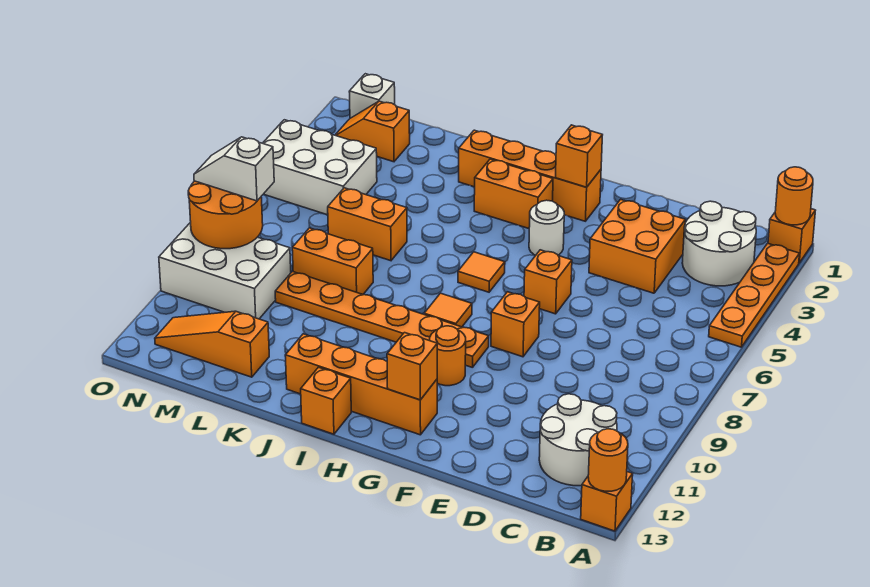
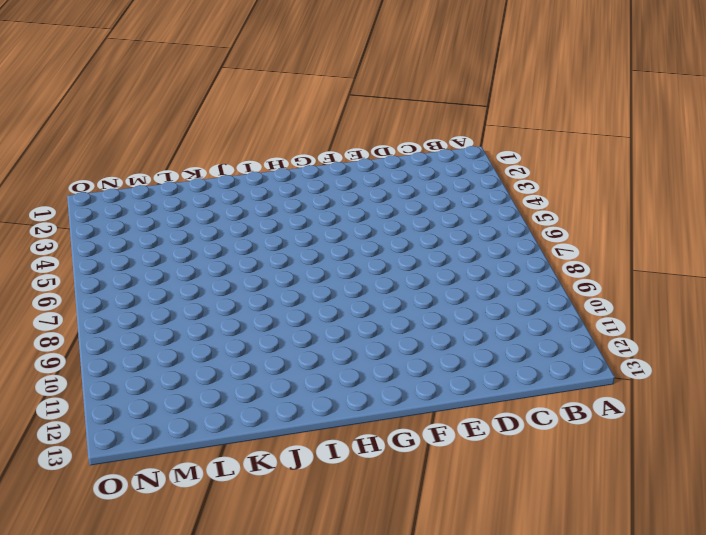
none -> orange 1x1 brick [768,209,815,263]
none -> orange 1x4 plate [709,243,800,347]
none -> orange 1x1 brick [581,472,633,531]
none -> white 2x2 round brick [682,201,756,286]

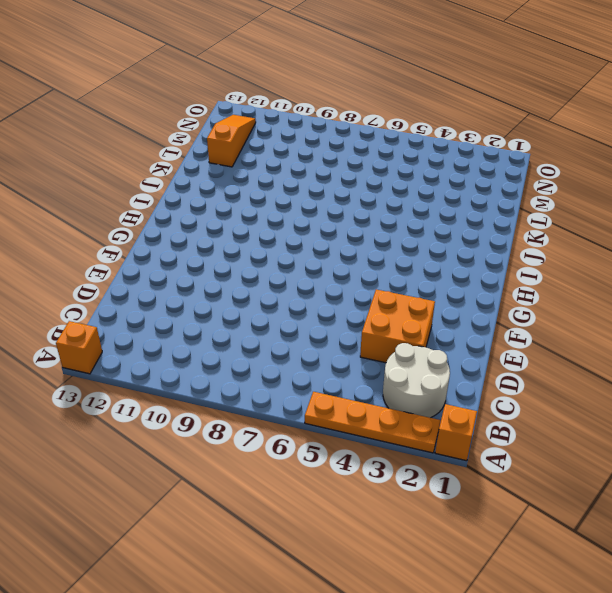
none -> white 2x2 round brick [539,394,617,486]
none -> orange 1x1 brick [524,250,572,314]
none -> orange 1x1 brick [491,292,540,357]
none -> orange 1x4 brick [459,130,601,221]

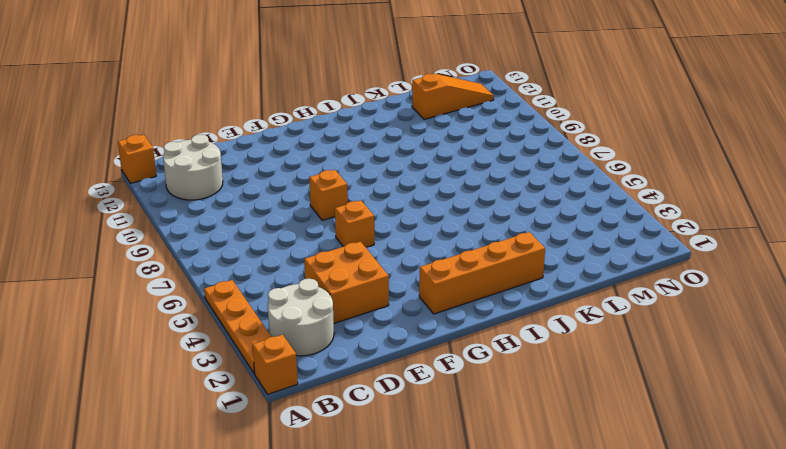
none -> white 1x1 round brick [529,200,564,255]
none -> orange 1x6 plate [275,272,489,368]
none -> orange 1x1 round brick [430,326,466,386]
none -> orange 1x4 brick [285,334,437,435]

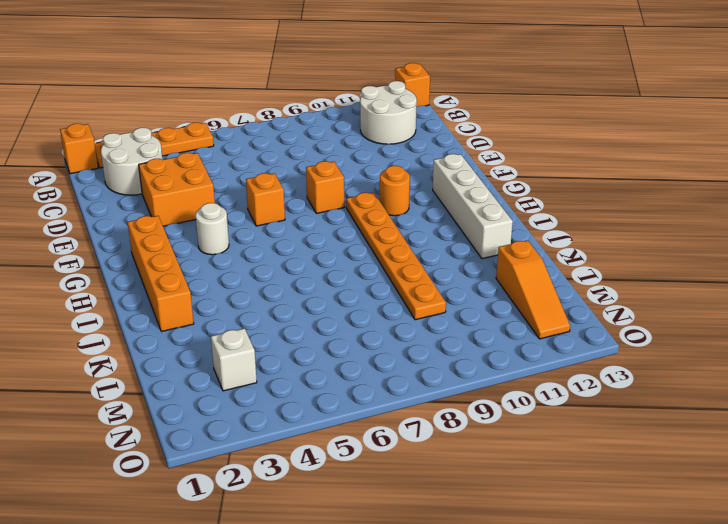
white 1x4 brick [433,154,513,259] -> orange 1x4 brick [285,334,437,435]
white 1x1 brick [211,328,257,391] -> white 1x1 brick moved to [349,74,395,118]
none -> orange 1x2 brick [474,159,553,228]
none -> orange 1x1 tile [458,252,505,292]
none -> orange 1x1 tile [424,293,472,327]
none -> orange 1x1 brick [301,367,351,434]

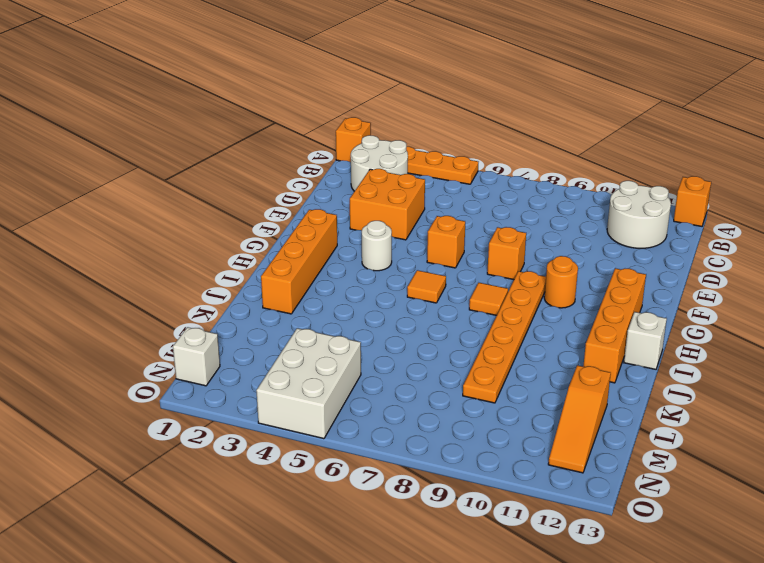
white 1x1 brick [624,312,667,369] -> orange 1x1 brick [301,367,351,434]
none -> orange 1x2 brick [474,159,553,228]
none -> orange 1x2 brick [328,188,407,261]
none -> orange 1x2 brick [292,228,373,294]
none -> orange 1x2 slope [335,101,410,162]

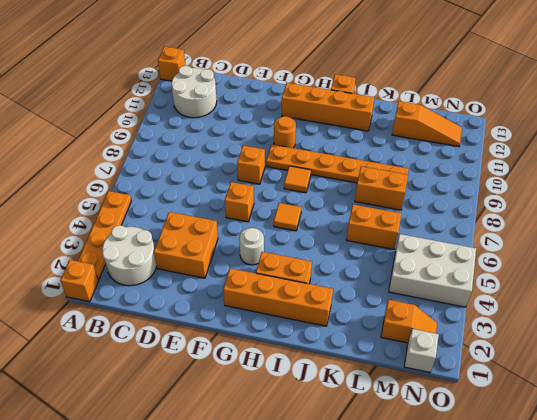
none -> white 2x3 brick [159,222,291,319]
none -> orange 1x1 round brick [775,167,813,225]
none -> orange 1x1 round brick [588,429,628,491]
none -> orange 1x1 brick [555,125,602,187]

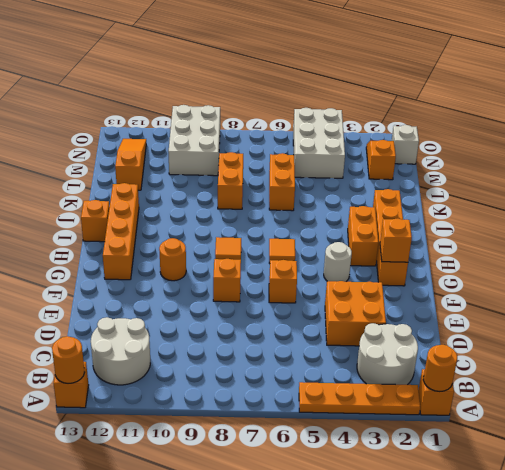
none -> orange 1x6 plate [275,272,489,368]
none -> orange 1x1 brick [387,333,437,400]
none -> orange 2x2 round brick [188,181,263,249]
none -> white 1x2 slope [194,137,274,201]

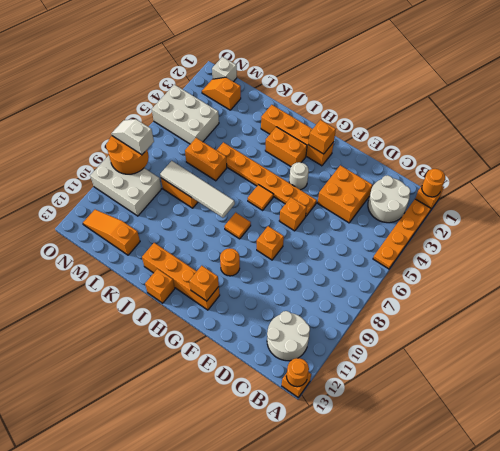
orange 1x6 plate [217,142,317,217] -> orange 1x6 plate moved to [275,272,489,368]
white 1x4 tile [160,161,235,218] -> none

